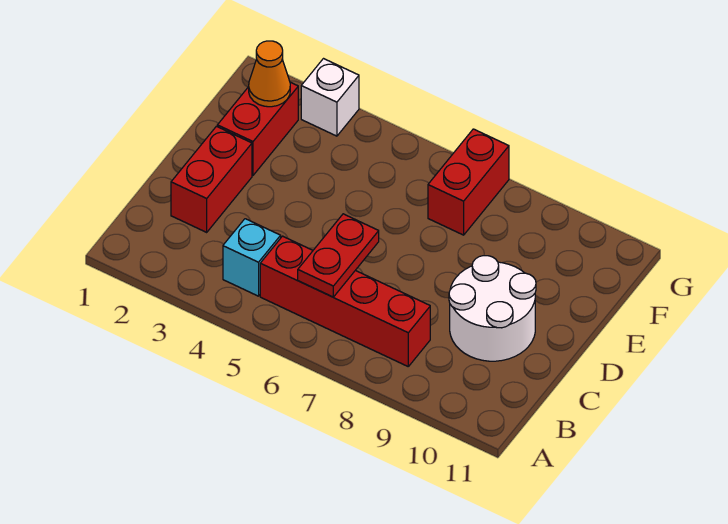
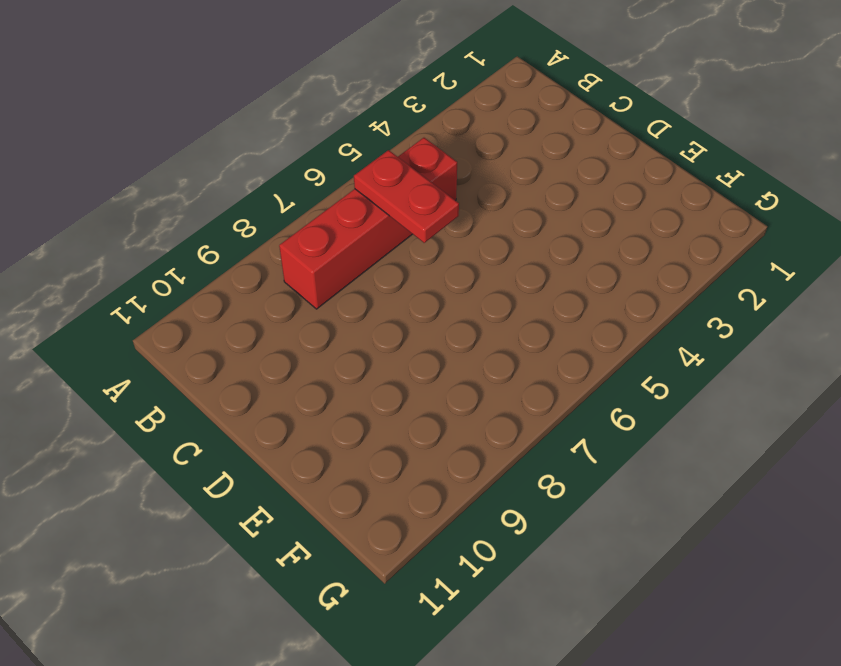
none -> cyan 1x1 brick [223,219,281,296]
none -> red 1x2 brick [171,126,252,232]

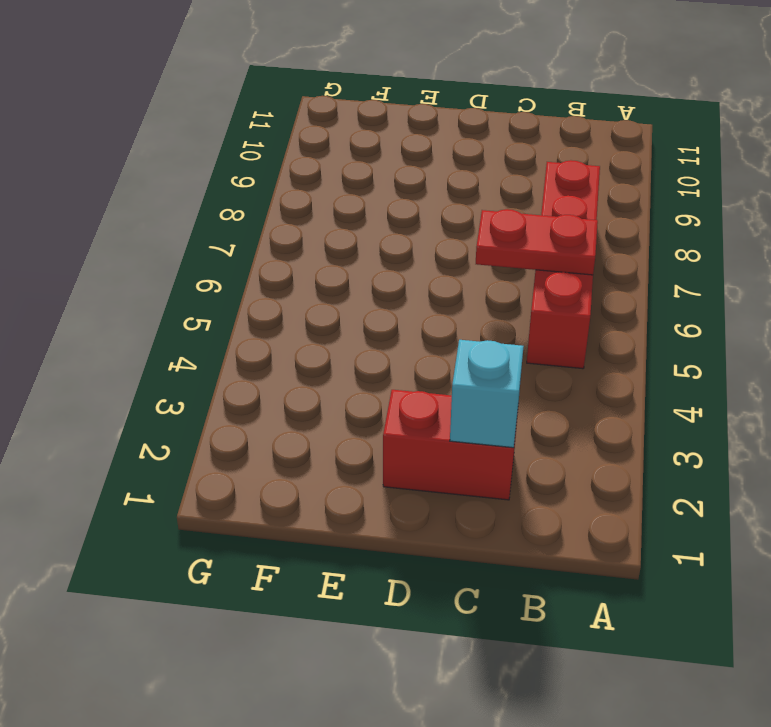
cyan 1x1 brick [450,340,524,448] -> cyan 1x1 brick moved to [223,219,281,296]
none -> white 2x2 round brick [449,256,536,361]
none -> red 1x2 brick [217,82,298,175]

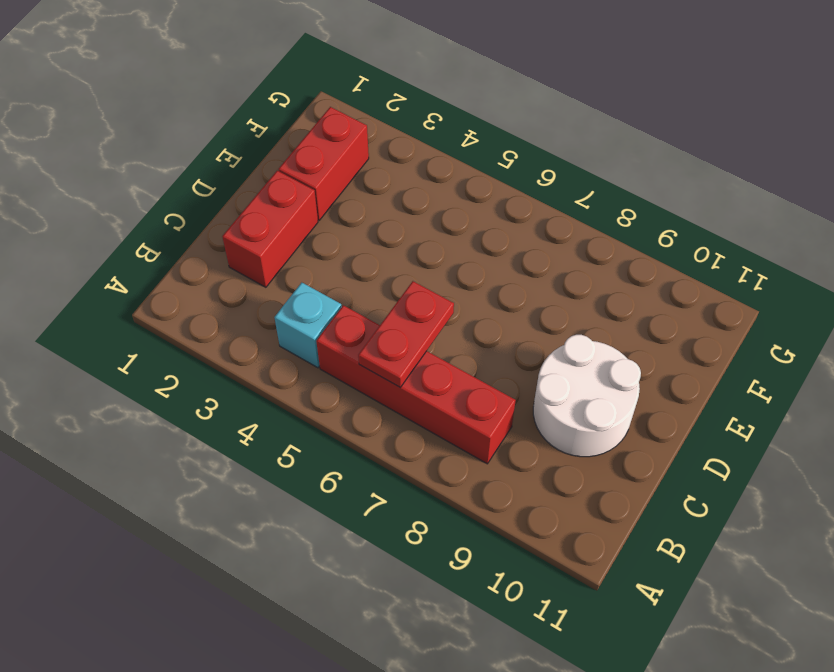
none -> red 1x2 brick [428,129,509,235]
none -> white 1x1 brick [301,59,359,136]

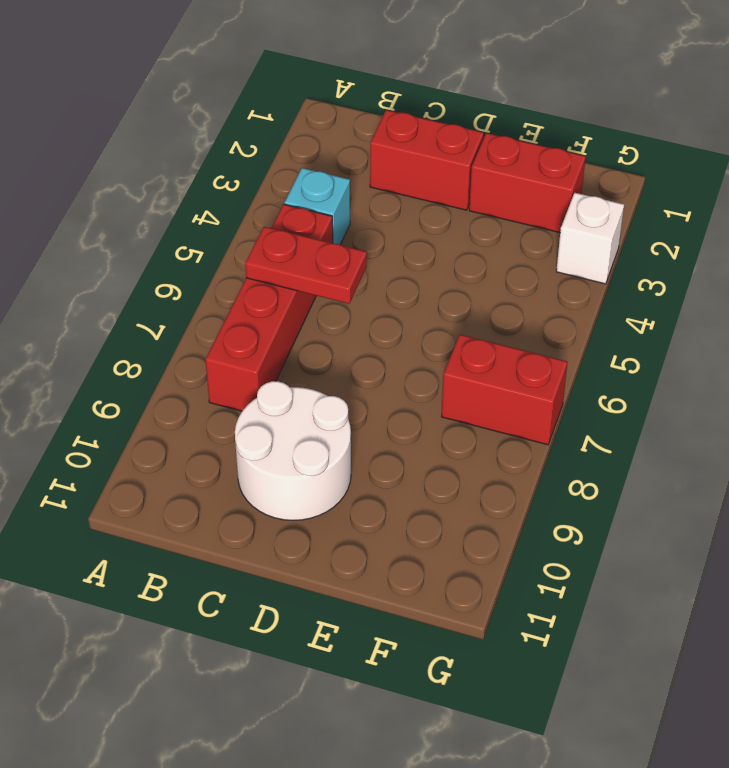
none -> orange 1x1 cone [249,41,290,107]

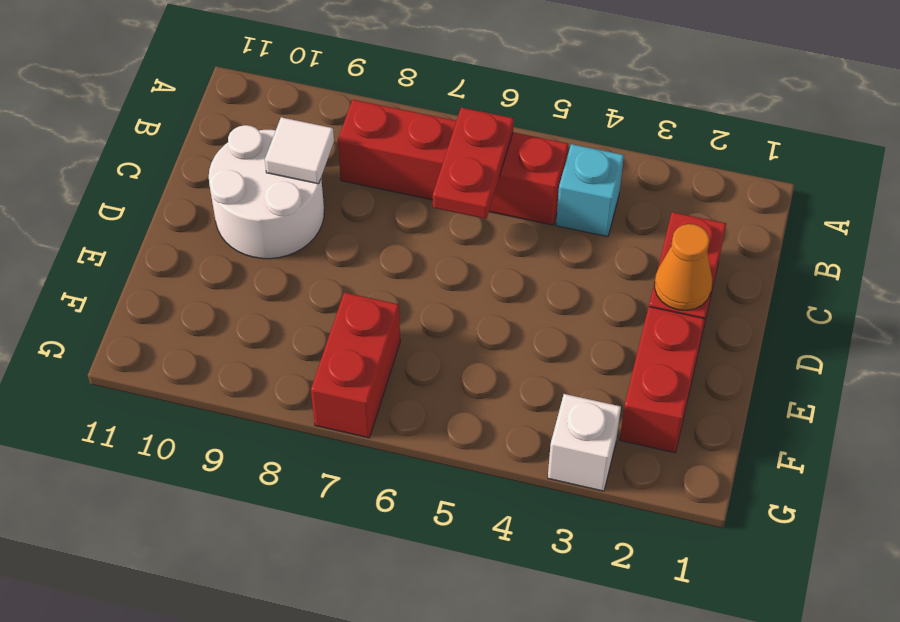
white 1x1 tile [265,117,334,184] -> none
orange 1x1 cone [655,224,712,310] -> orange 1x1 cone moved to [249,41,290,107]

